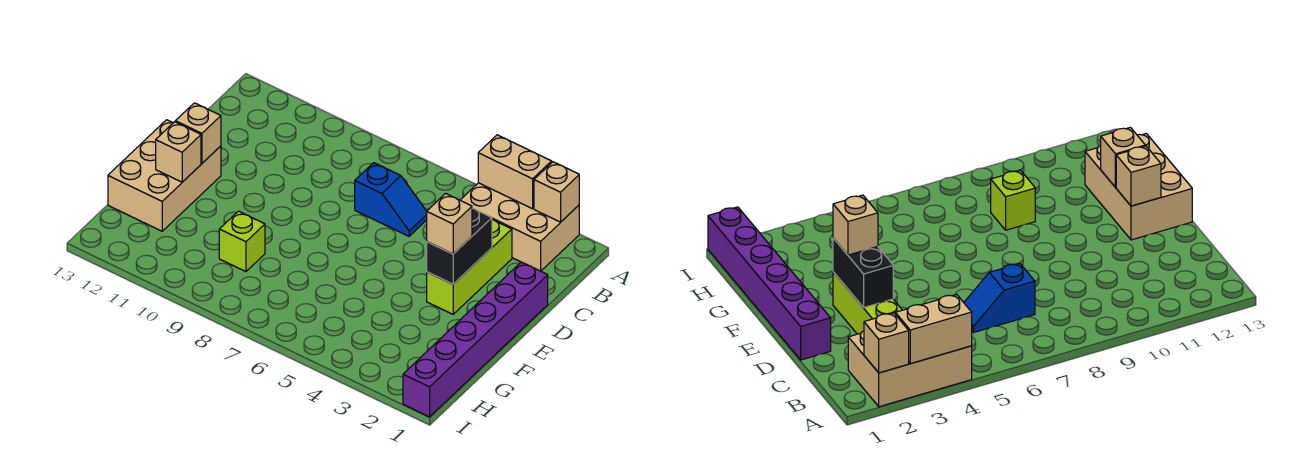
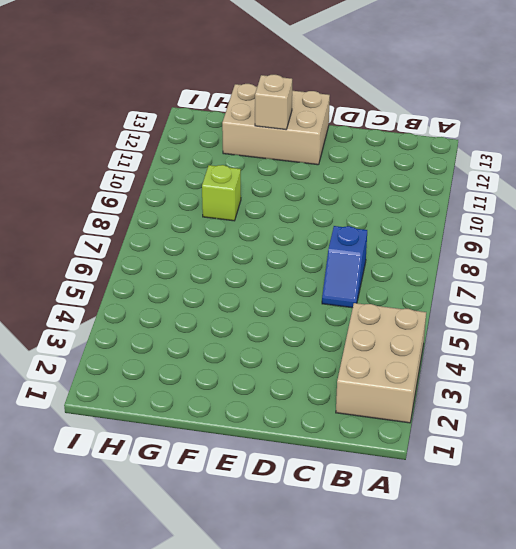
none -> lime 1x3 brick [427,220,512,314]
none -> purple 1x6 brick [403,262,548,417]
none -> tan 1x1 brick [534,162,579,222]

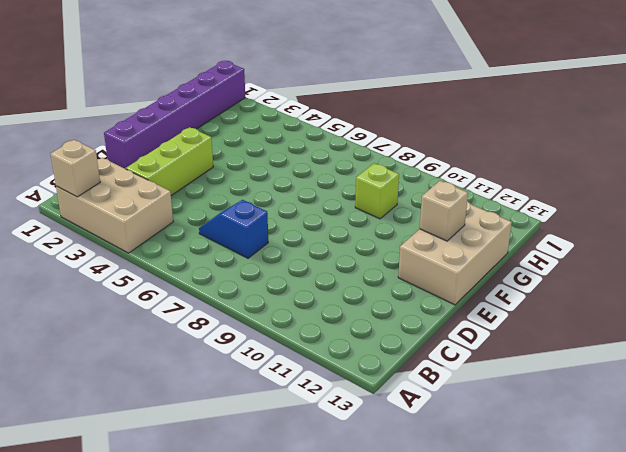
none -> tan 1x2 brick [478,135,552,209]
none -> black 1x2 brick [427,208,492,284]
none -> tan 1x1 brick [175,103,221,163]

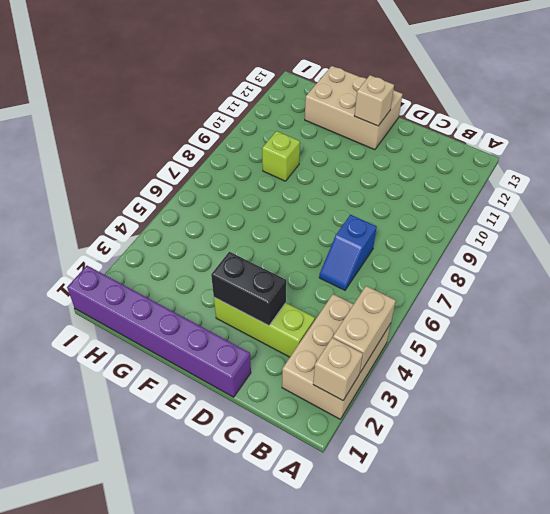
none -> tan 1x1 brick [156,122,201,182]
none -> tan 1x1 brick [427,193,472,254]

